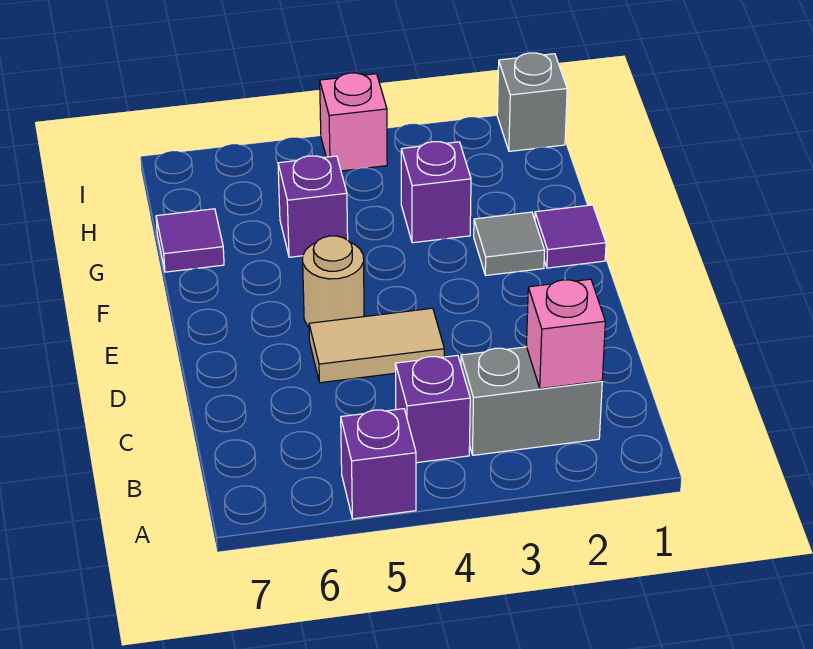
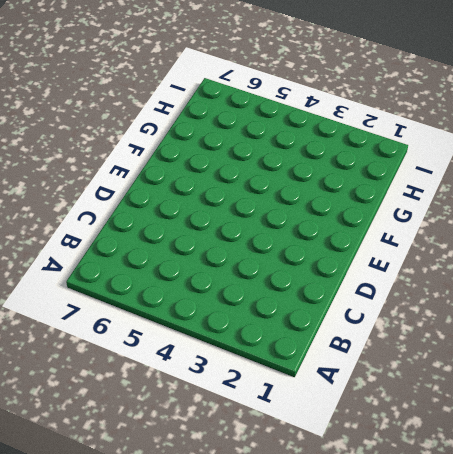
none -> purple 1x1 brick [341,409,416,519]
none -> grey 1x2 brick [461,347,602,455]
none -> purple 1x1 brick [395,355,470,463]

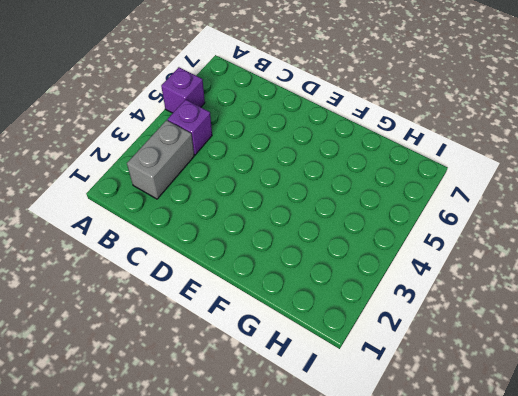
none -> tan 1x2 tile [309,308,444,383]
none -> tan 1x1 round brick [303,236,364,327]
none -> purple 1x1 tile [535,205,606,268]

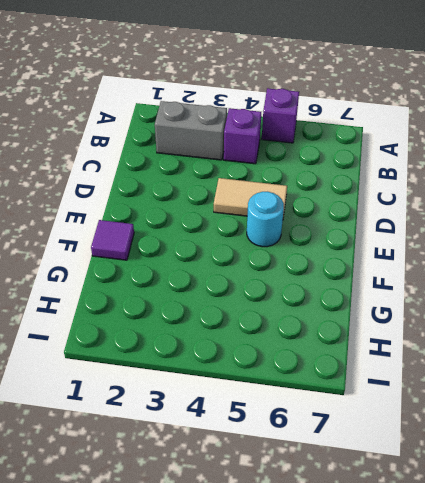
cyan 1x1 round brick [247,192,284,247] -> tan 1x1 round brick [303,236,364,327]
none -> grey 1x1 tile [474,212,545,275]
none -> purple 1x1 brick [401,142,471,243]
none -> purple 1x1 brick [278,156,348,257]

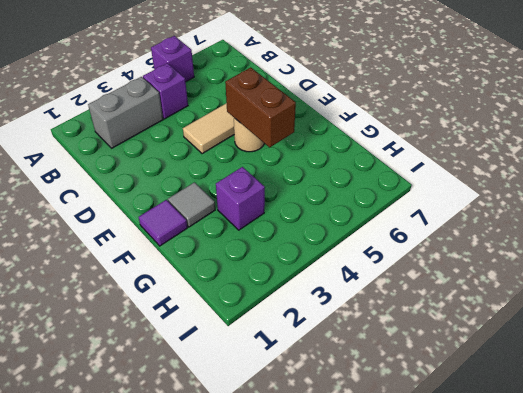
brown 1x2 brick [225,67,296,147] -> none
none -> purple 1x1 brick [278,156,348,257]
none -> purple 1x1 tile [156,209,224,272]
none -> grey 1x1 brick [497,53,567,151]

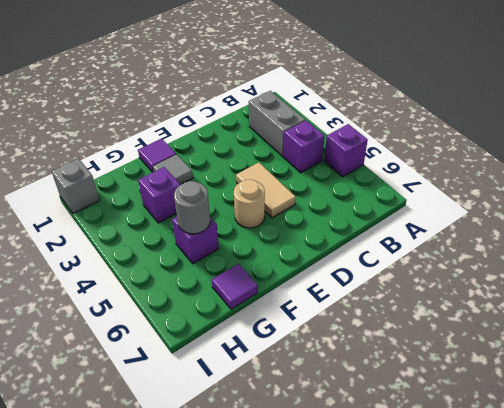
grey 1x1 round brick [174,181,210,234] -> none
none -> pink 1x1 brick [320,73,387,171]
none -> pink 1x1 brick [526,279,605,389]

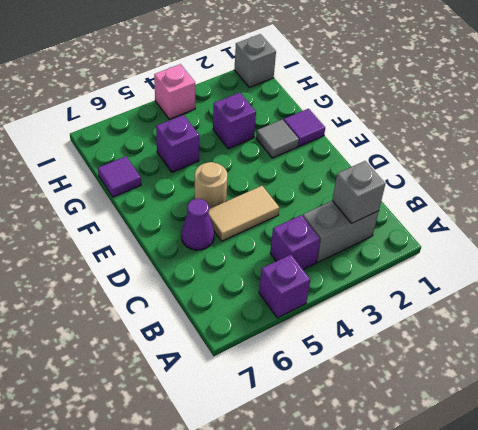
grey 1x1 brick [332,161,385,224] -> pink 1x1 brick [526,279,605,389]
purple 1x1 cone [181,199,214,250] -> none

